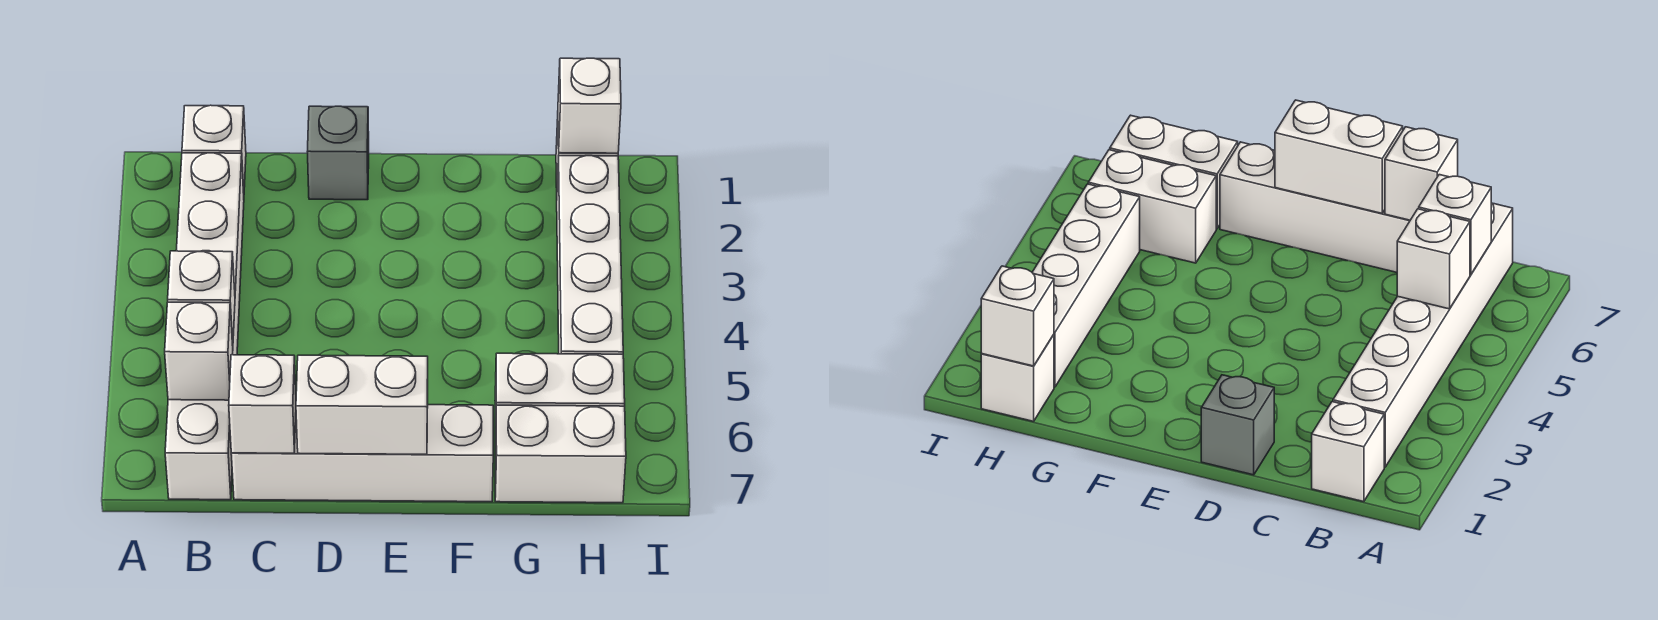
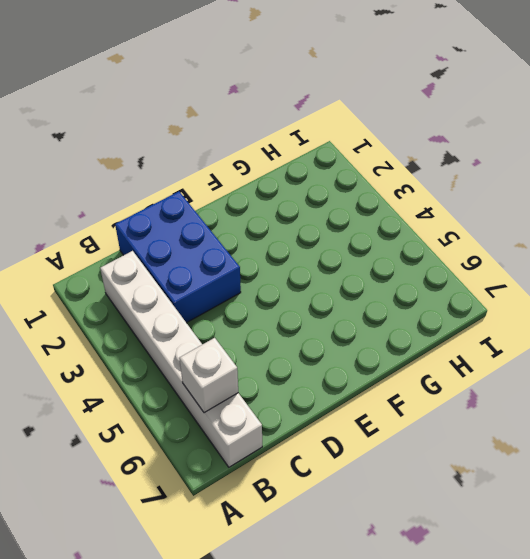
blue 2x3 brick [115,192,241,323] -> grey 1x1 brick [307,106,369,200]
none -> white 1x1 brick [182,105,246,193]
none -> white 1x4 brick [231,405,493,502]
none -> white 1x2 brick [495,353,625,442]

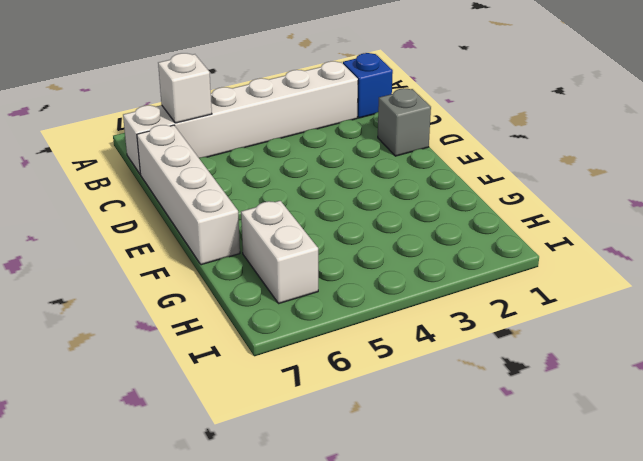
blue 1x1 brick [343,53,393,118] -> white 1x1 brick [182,105,246,193]
none -> white 1x2 brick [495,405,626,503]
none -> white 1x1 brick [981,335,1054,421]
none -> white 1x4 brick [557,156,623,354]

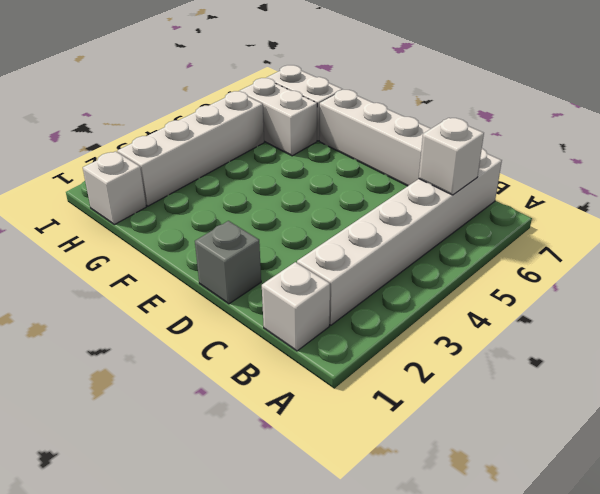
none -> white 1x1 brick [168,251,235,345]
none -> white 1x1 brick [229,355,296,453]
none -> white 1x2 brick [296,355,428,454]

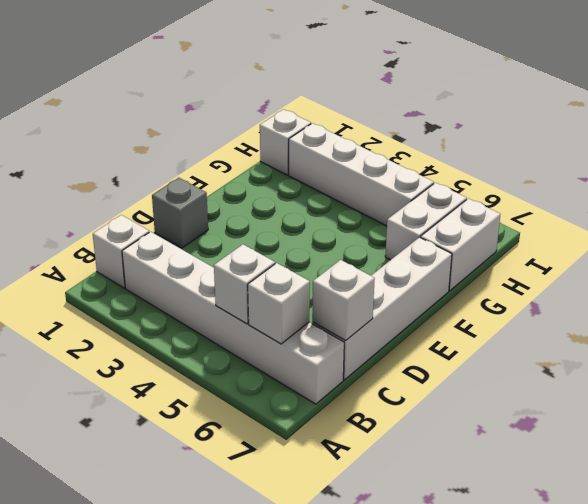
none -> white 1x2 brick [296,355,428,454]
none -> white 1x1 brick [558,58,621,153]

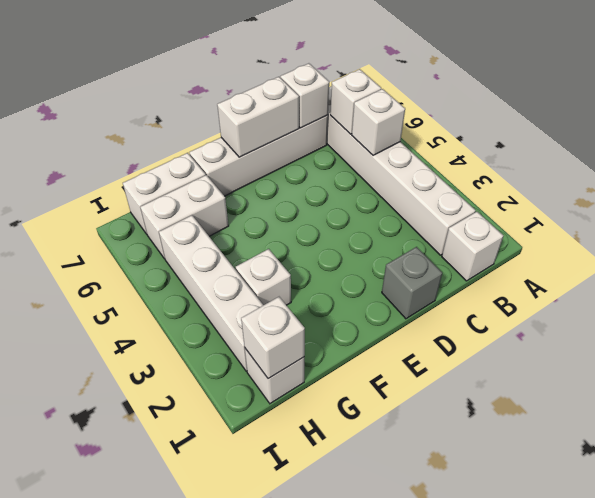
white 1x1 brick [236,249,291,305] -> none

